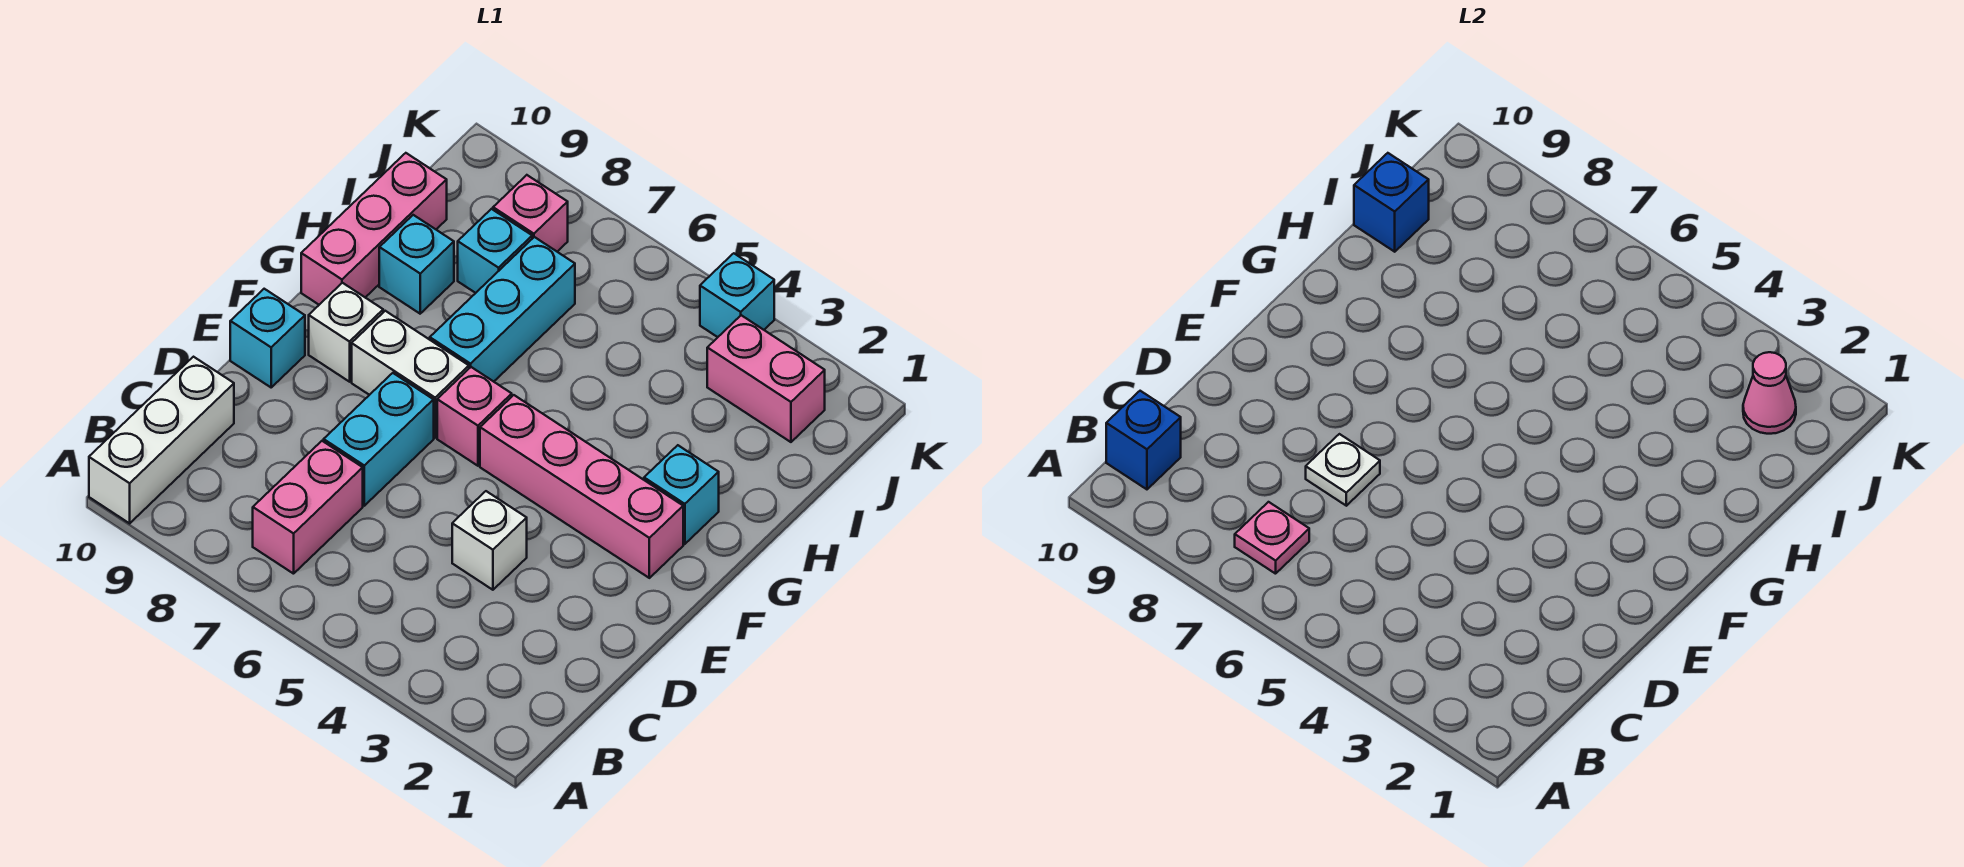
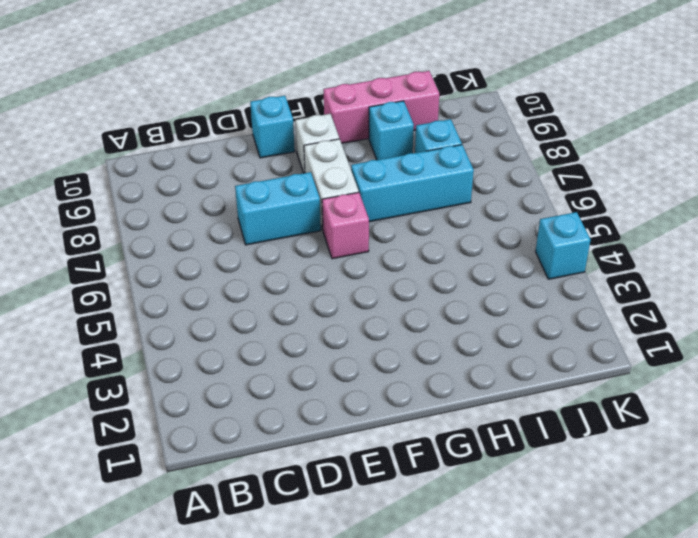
none -> white 1x3 brick [89,357,234,523]
none -> pink 1x2 brick [253,441,363,574]
none -> white 1x1 brick [452,491,527,590]

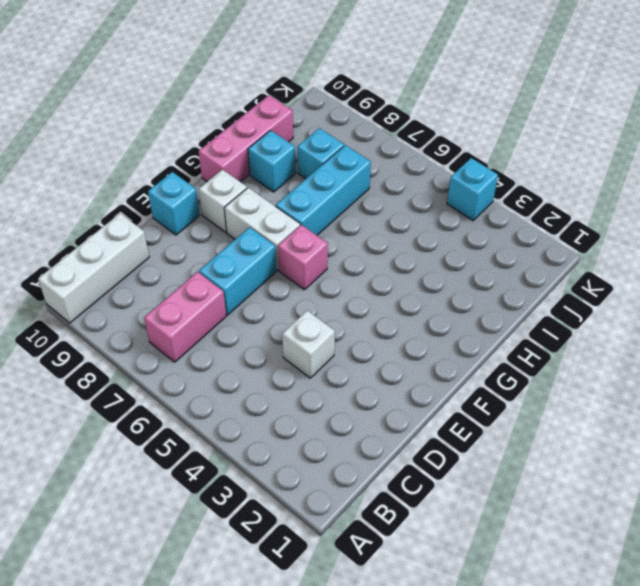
none -> pink 1x4 brick [480,395,683,578]
none -> cyan 1x1 brick [644,445,719,544]
none -> pink 1x2 brick [707,315,825,442]

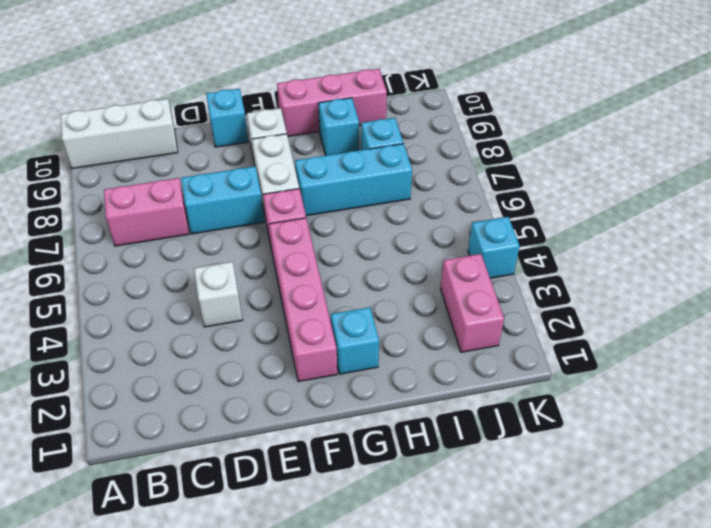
none -> pink 1x1 brick [493,175,568,251]
none -> pink 1x1 plate [1235,502,1309,574]
none -> blue 1x1 brick [1106,391,1181,489]

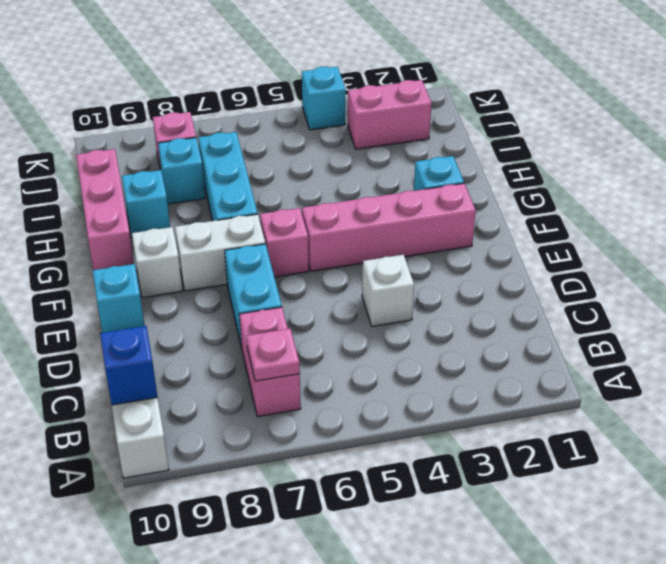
none -> white 1x1 plate [1306,434,1380,506]
none -> blue 1x1 brick [1354,153,1429,252]
none -> pink 1x1 cone [1743,352,1796,434]

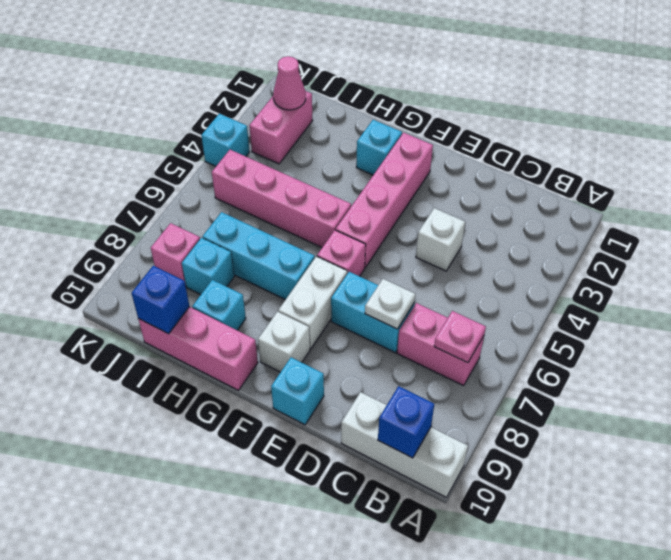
pink 1x4 brick [212,150,351,247] -> none

